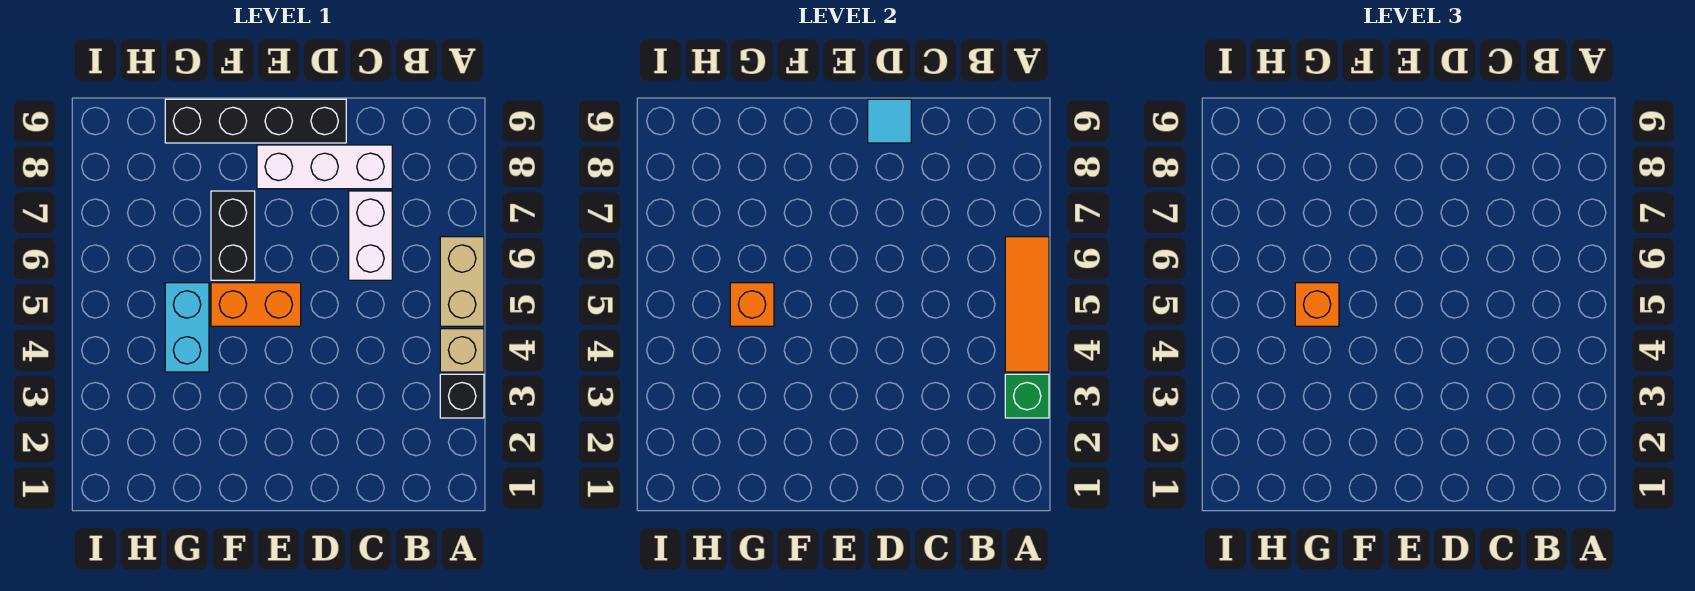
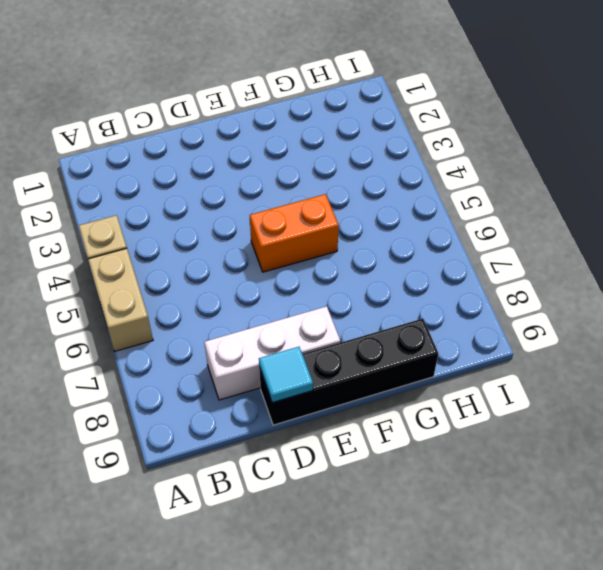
none -> black 1x1 brick [440,374,484,418]
none -> white 1x2 brick [349,191,392,280]
none -> black 1x2 brick [211,191,255,280]

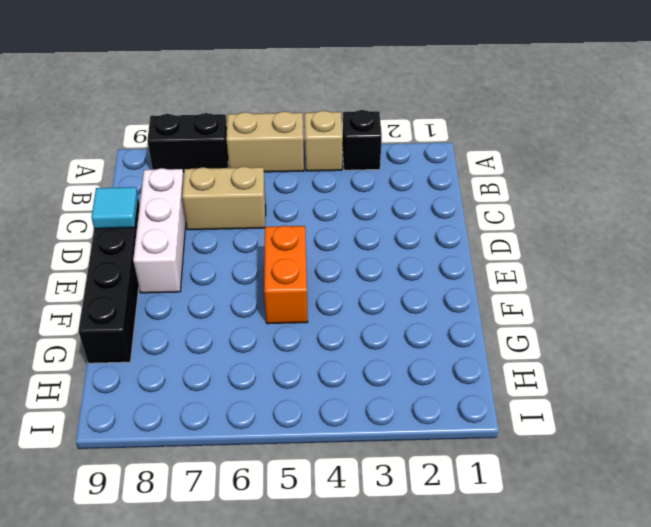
black 1x2 brick [147,113,228,174] -> black 1x2 brick moved to [211,191,255,280]
tan 1x2 brick [182,167,266,230] -> white 1x2 brick [349,191,392,280]
none -> cyan 1x2 brick [165,283,209,372]
none -> green 1x1 brick [1005,374,1049,418]
none -> orange 1x3 tile [1005,237,1049,372]

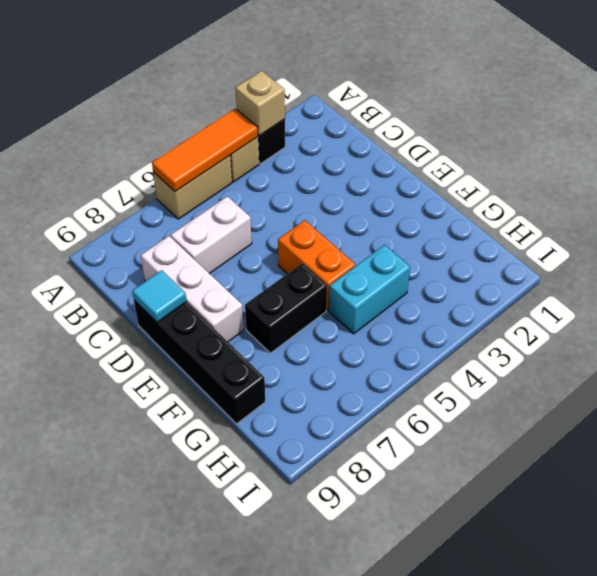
tan 1x1 brick [235,71,285,136] -> green 1x1 brick [1005,374,1049,418]
none -> orange 1x1 brick [730,283,774,326]
none -> orange 1x1 brick [1295,283,1339,326]

